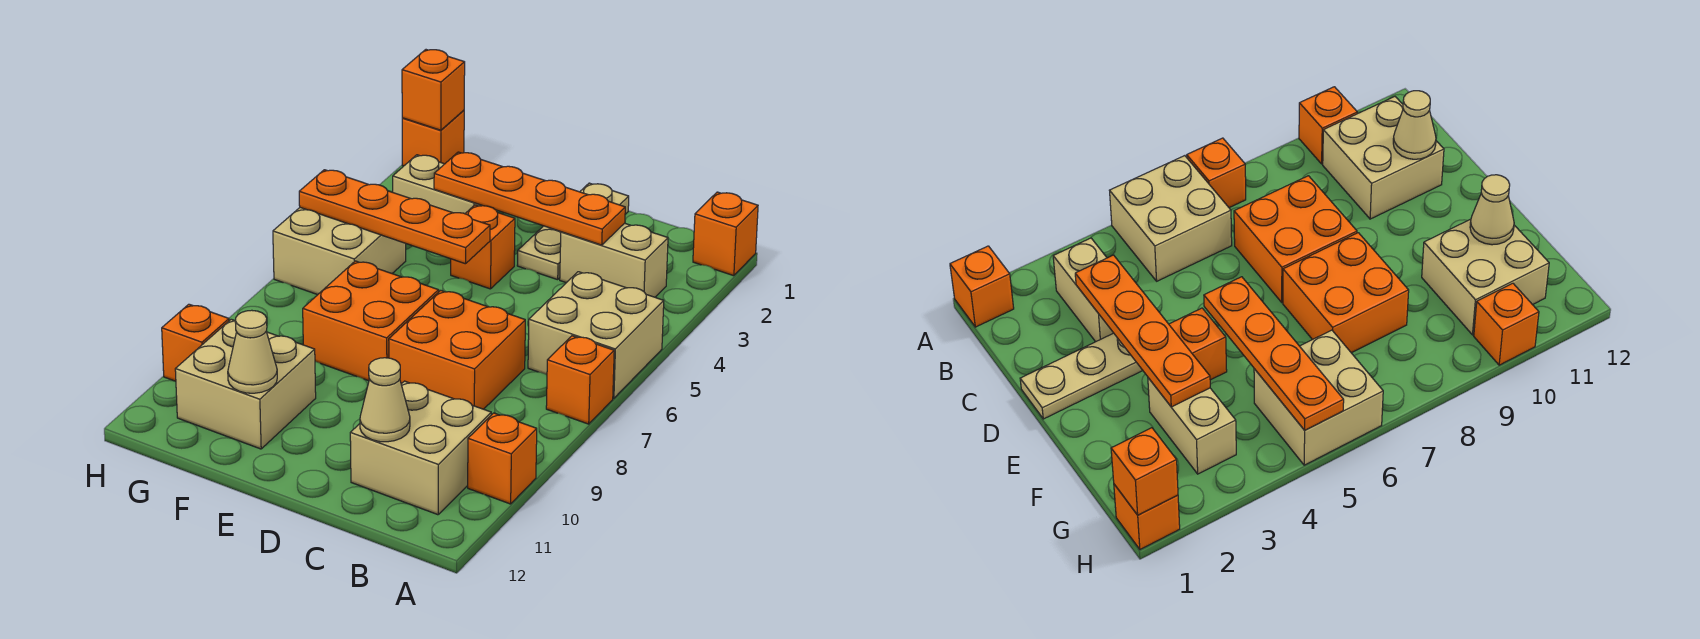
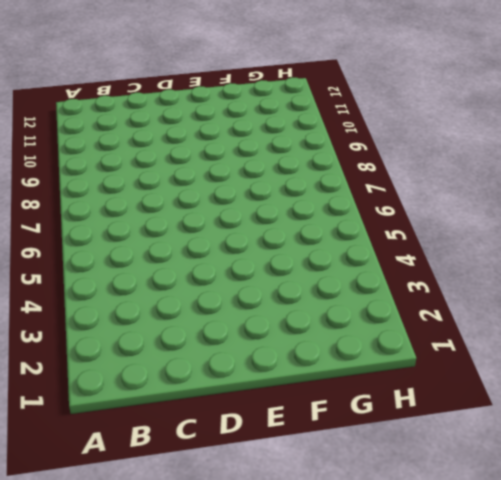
none -> orange 1x1 brick [693,192,758,276]
none -> tan 2x2 brick [528,272,664,398]
none -> orange 1x1 brick [546,336,614,424]

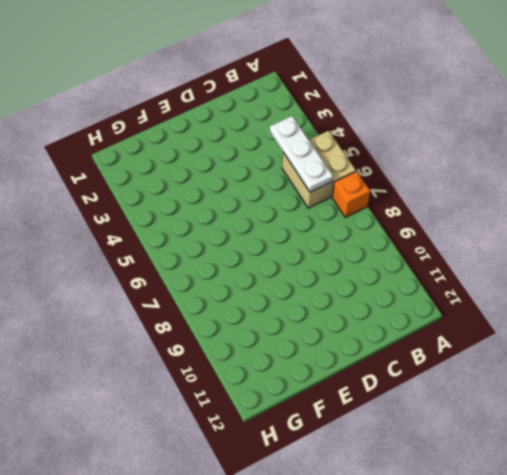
white 1x3 plate [270,116,333,192] -> none
none -> orange 1x1 brick [693,192,758,276]
none -> orange 1x1 brick [468,413,537,504]
none -> tan 1x2 brick [560,223,668,297]

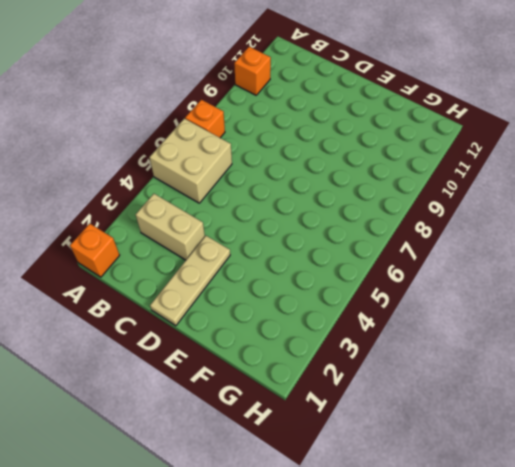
none -> tan 2x2 brick [350,381,491,515]
none -> orange 2x2 brick [389,290,525,409]
none -> orange 1x1 brick [451,205,515,289]

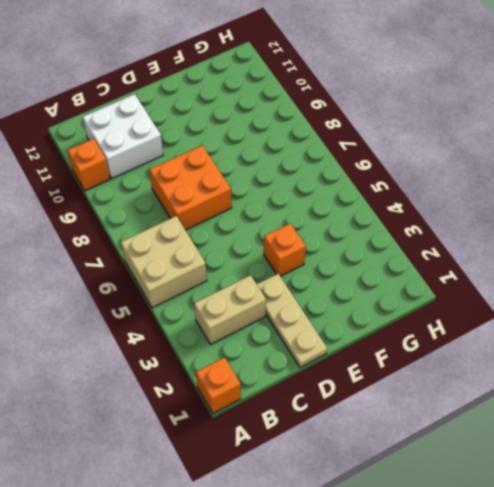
white 2x2 brick [83,94,163,178] -> tan 2x2 brick [350,381,491,515]
none -> orange 1x1 brick [546,336,614,424]
none -> orange 2x2 brick [303,261,439,381]
none -> tan 1x2 brick [393,155,497,214]

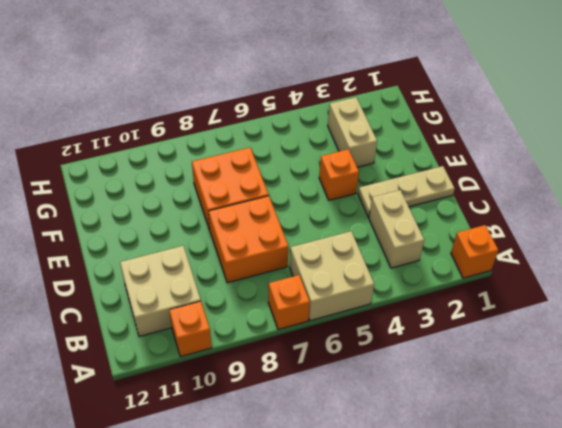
none -> tan 2x2 brick [175,319,316,449]
none -> tan 2x2 brick [273,208,406,295]
none -> orange 1x1 brick [402,110,464,166]

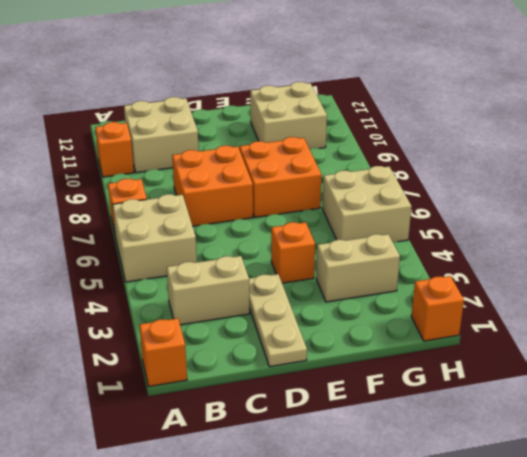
none -> orange 1x1 brick [162,304,229,381]
none -> orange 1x4 plate [434,152,625,245]
none -> tan 1x1 cone [360,358,410,442]

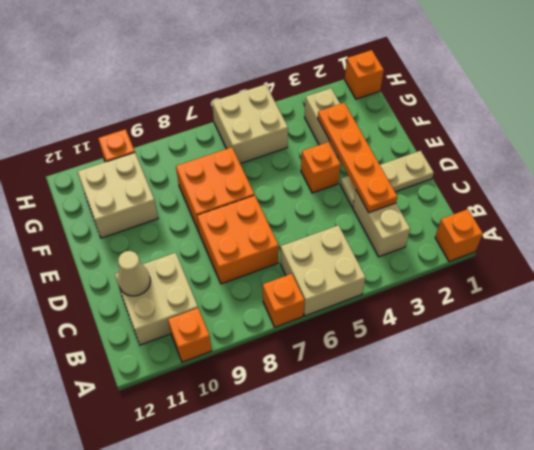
none -> orange 1x4 plate [299,170,490,264]
none -> tan 1x1 cone [228,310,277,393]
none -> orange 1x1 brick [402,50,465,130]

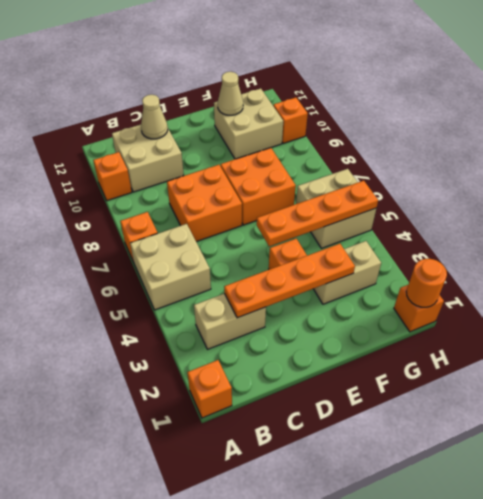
orange 1x1 round brick [406,259,447,307] -> orange 1x1 brick [402,50,465,130]
none -> tan 1x3 plate [517,183,629,280]

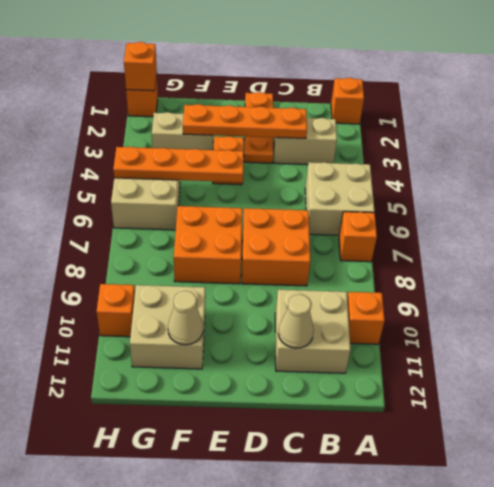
orange 1x3 plate [244,92,273,163] -> tan 1x3 plate [517,183,629,280]

